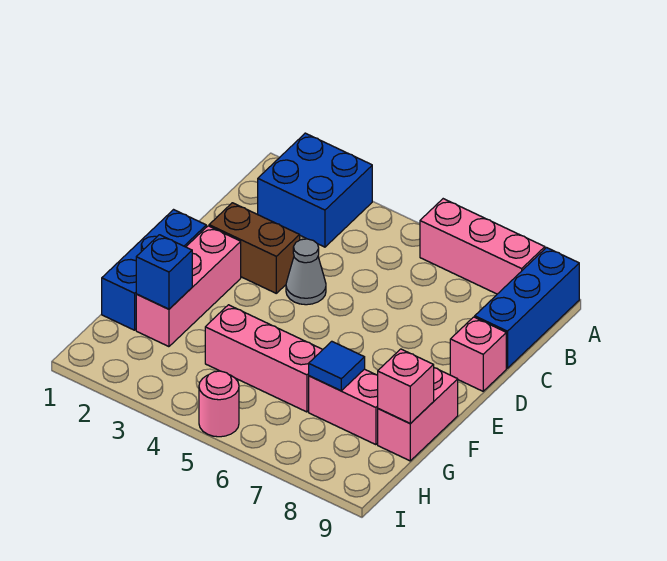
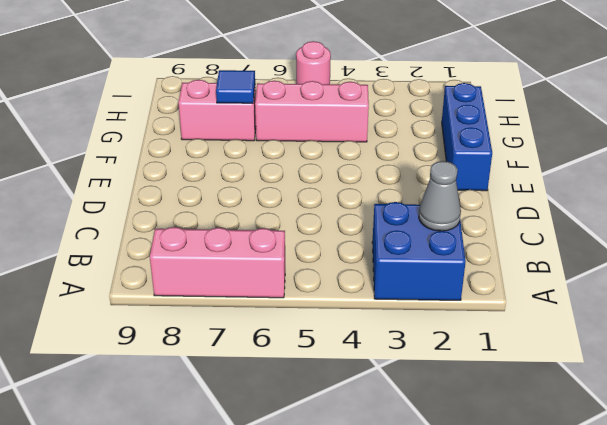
grey 1x1 cone [419,161,461,231] -> grey 1x1 cone moved to [286,239,326,305]
none -> blue 1x3 brick [475,248,579,368]
none -> brown 1x2 brick [209,203,300,293]
none -> pink 1x1 brick [450,317,506,391]

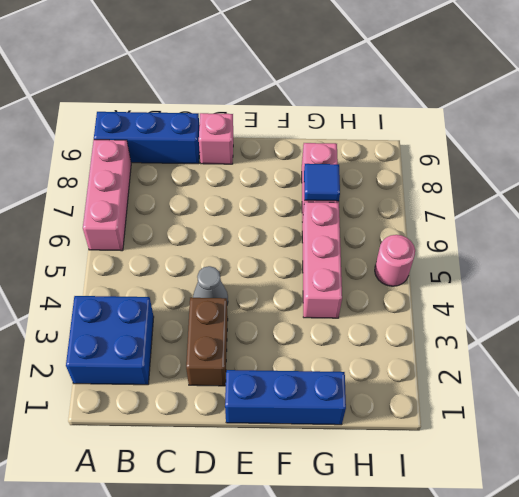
none -> pink 1x3 brick [136,226,241,347]
none -> pink 1x2 brick [378,368,458,461]
none -> blue 1x1 brick [136,235,192,309]

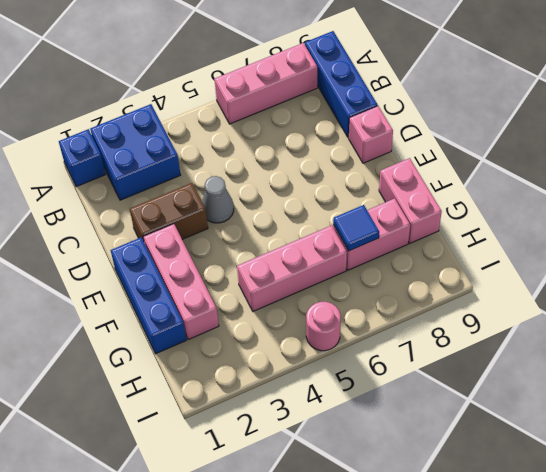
blue 1x1 brick [59,129,106,187] -> blue 1x1 brick moved to [136,235,192,309]
none -> pink 1x1 brick [378,349,434,423]

